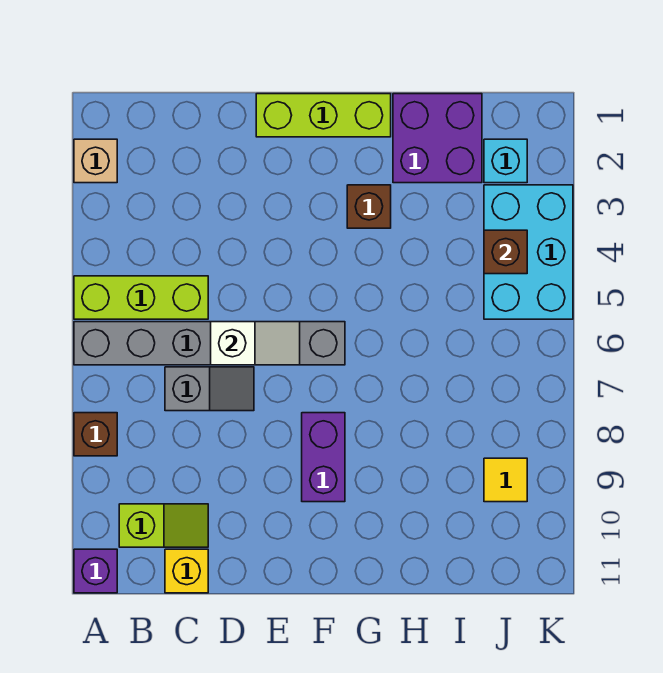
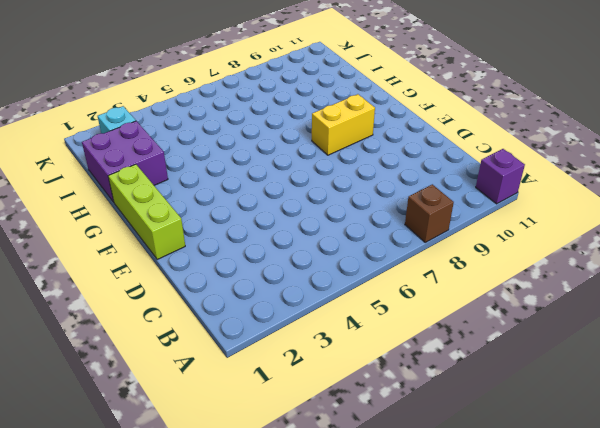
yellow 1x2 brick [312,94,375,155] -> purple 1x2 brick [302,413,345,502]
none -> tan 1x1 brick [74,139,117,183]
none -> lime 1x3 brick [74,276,208,319]
none -> grey 1x6 brick [74,322,345,365]

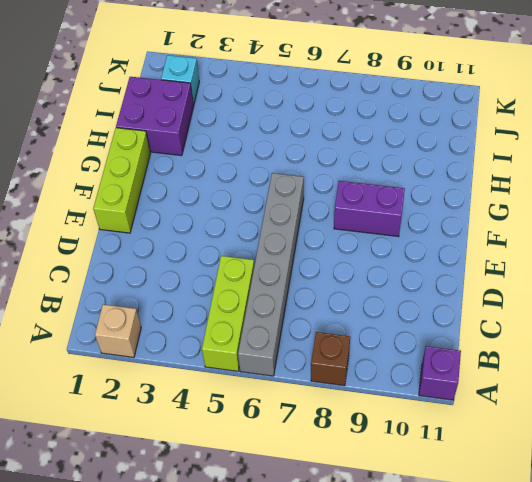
none -> lime 1x2 slope [119,504,208,547]
none -> grey 1x2 slope [165,367,254,411]
none -> yellow 1x1 brick [165,549,208,593]

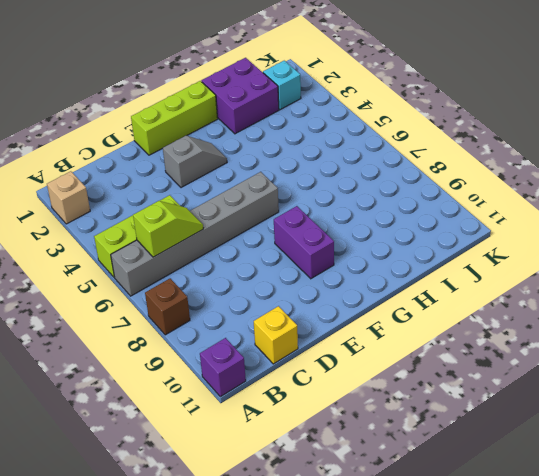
lime 1x2 slope [133,201,203,257] -> lime 1x2 slope moved to [119,504,208,547]
grey 1x2 slope [163,136,227,188] -> grey 1x2 slope moved to [165,367,254,411]
none -> brown 1x1 brick [347,185,391,228]
none -> cyan 2x3 brick [484,185,573,319]
none -> yellow 1x1 tile [484,458,527,502]

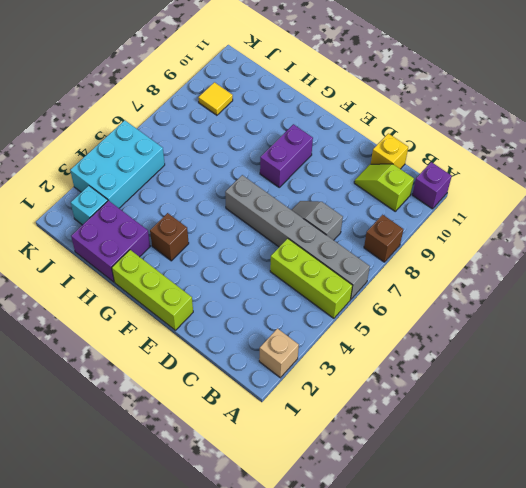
none -> white 1x2 slope [211,322,300,365]
none -> brown 1x1 brick [484,230,527,274]

